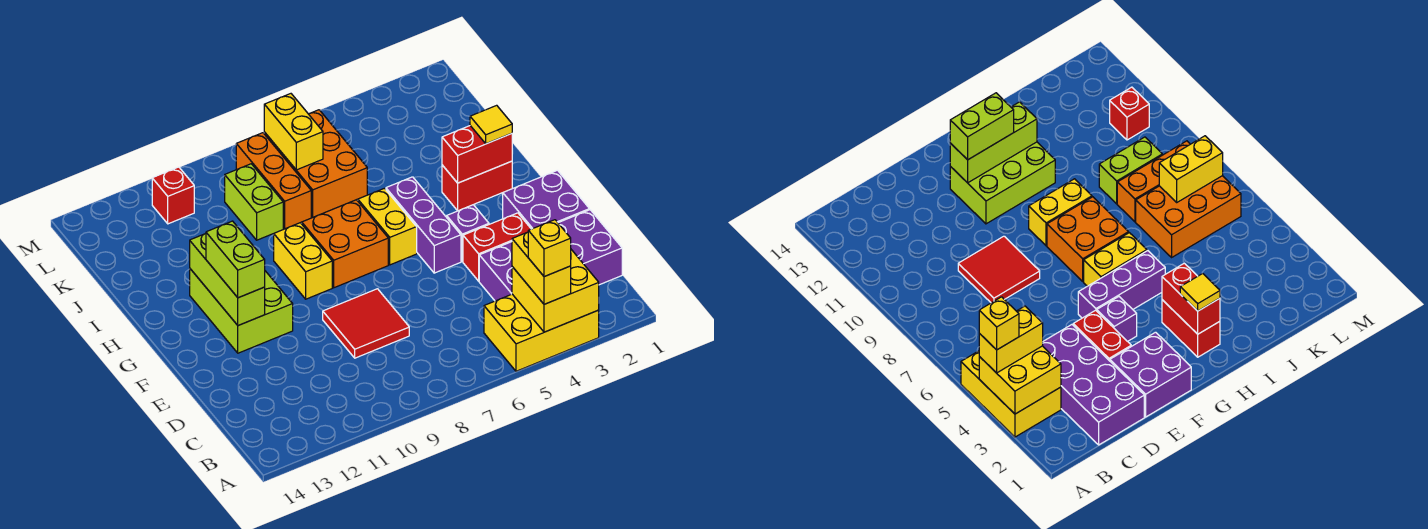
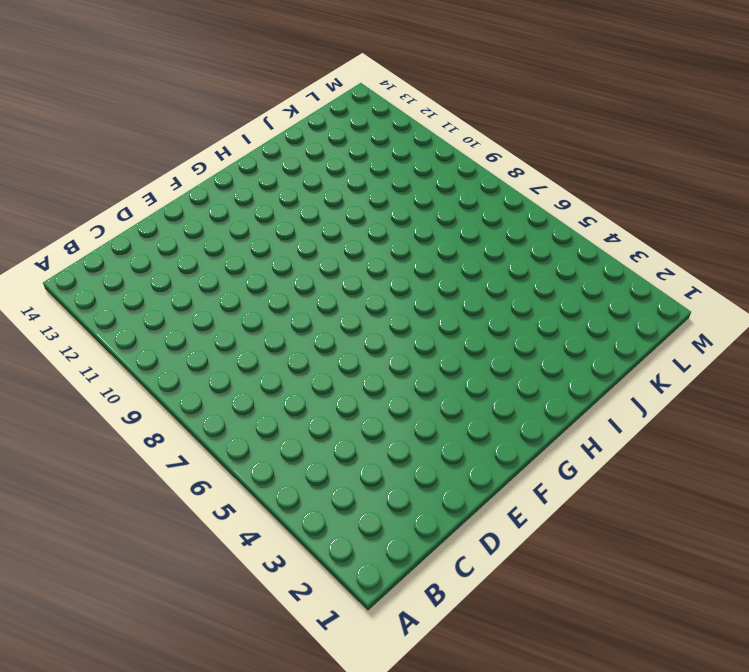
none -> yellow 2x3 brick [484,294,599,371]
none -> purple 2x4 brick [479,210,622,301]
none -> red 2x2 tile [323,289,409,358]

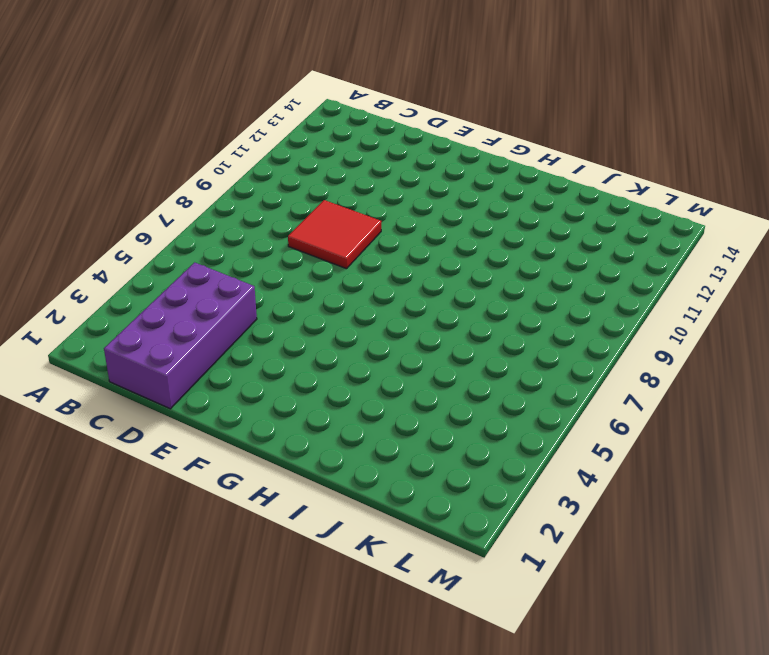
none -> yellow 2x3 brick [484,294,599,371]
none -> purple 2x2 brick [503,170,589,229]
none -> red 1x2 brick [463,213,531,281]

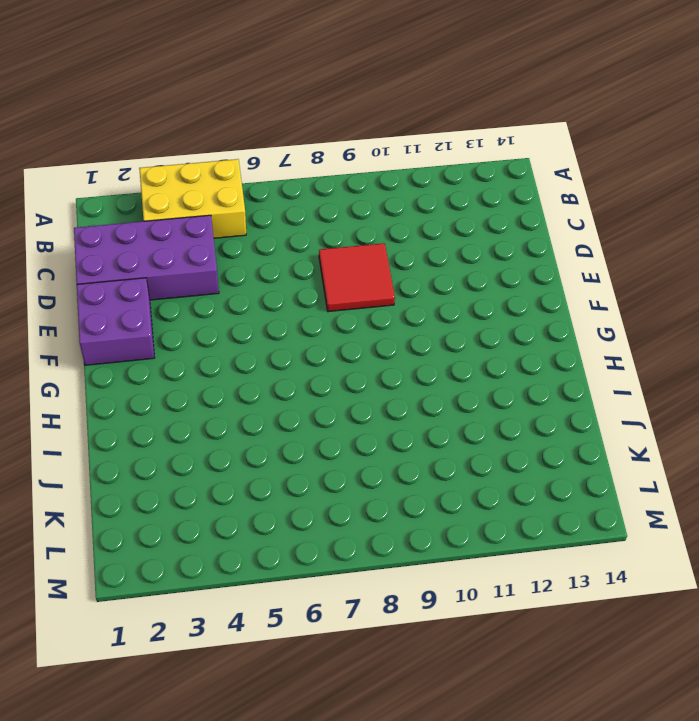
none -> red 1x2 brick [463,213,531,281]
none -> purple 1x1 brick [447,205,489,262]
none -> purple 1x3 brick [386,177,461,273]

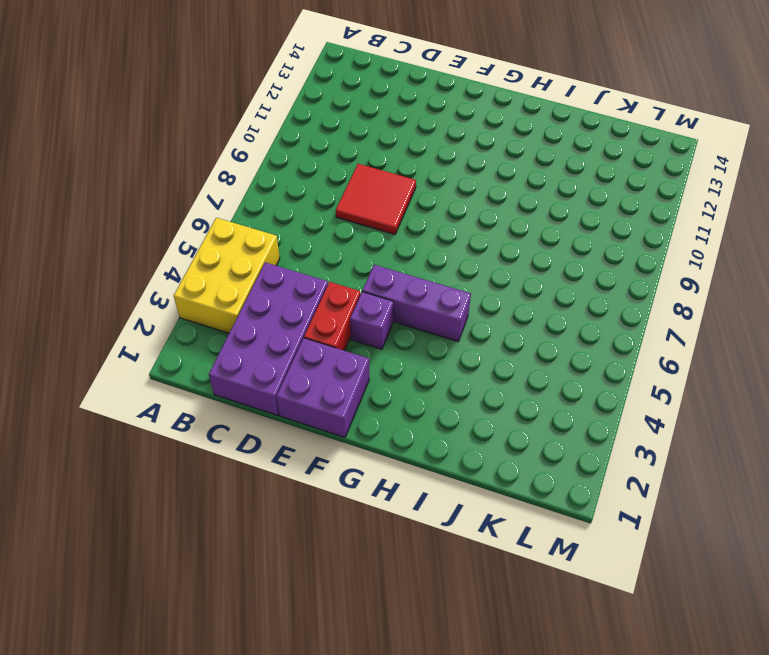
none -> lime 2x3 brick [190,269,293,353]
none -> yellow 1x2 brick [358,188,417,265]
none -> orange 2x2 brick [301,200,388,288]

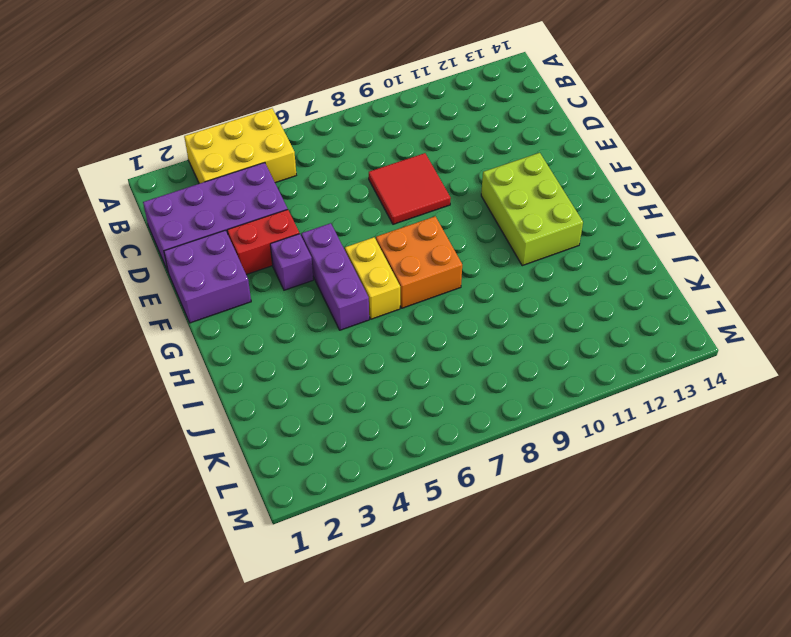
none -> yellow 1x2 brick [274,223,332,299]
none -> red 1x2 brick [442,161,512,211]
none -> orange 2x3 brick [264,110,367,217]

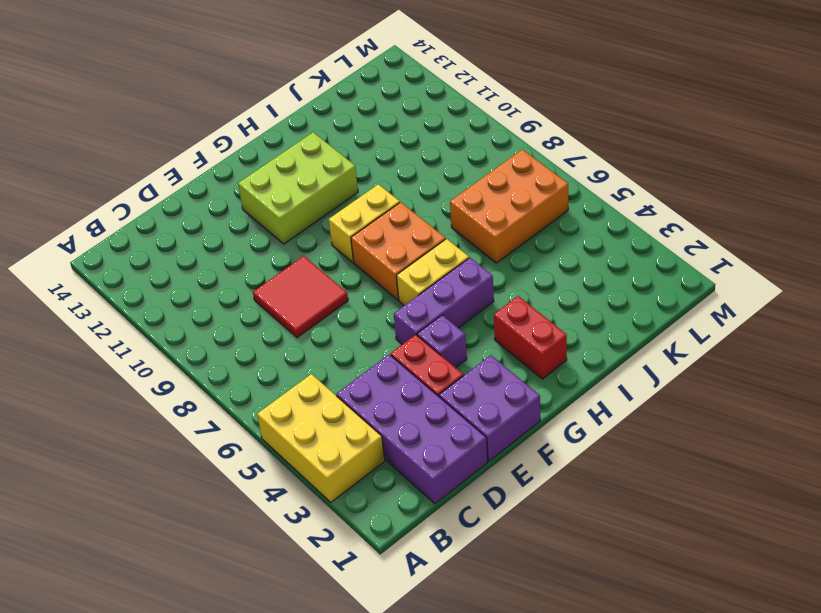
none -> orange 1x3 brick [236,133,311,229]
none -> lime 1x2 brick [225,164,283,240]
none -> red 1x1 brick [152,167,194,224]

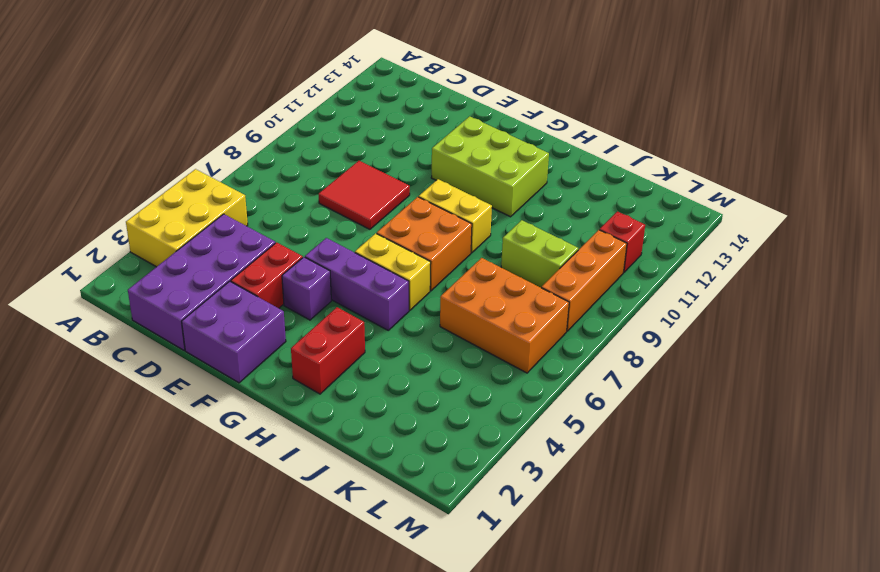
orange 1x3 brick [541,230,627,331] -> orange 1x3 brick turned to [236,133,311,229]
none -> yellow 2x2 brick [512,250,599,332]
none -> lime 1x3 brick [190,233,265,326]
none -> red 1x2 brick [442,126,512,183]

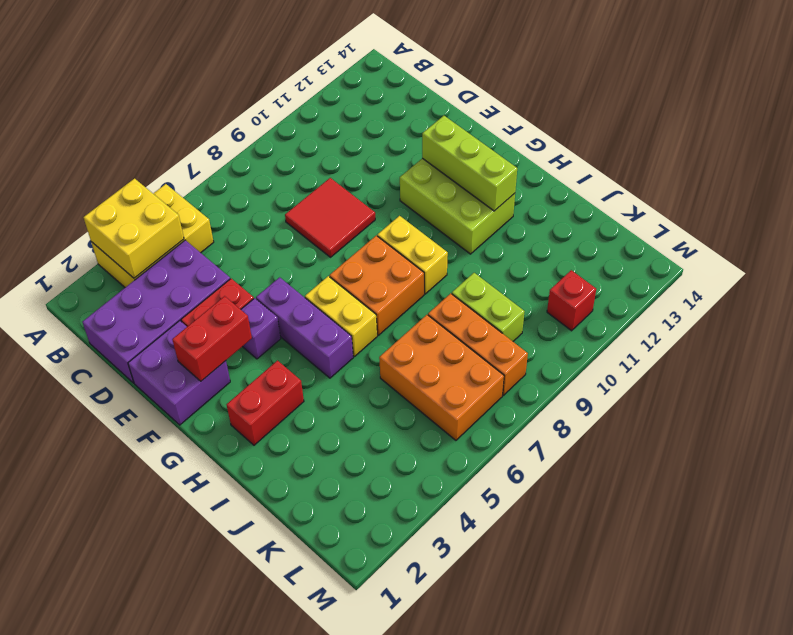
red 1x2 brick [172,296,252,381] -> red 1x2 brick moved to [442,126,512,183]
none -> yellow 1x2 brick [264,94,323,170]
none -> yellow 1x2 brick [512,232,571,304]
none -> lime 1x2 brick [206,221,265,298]

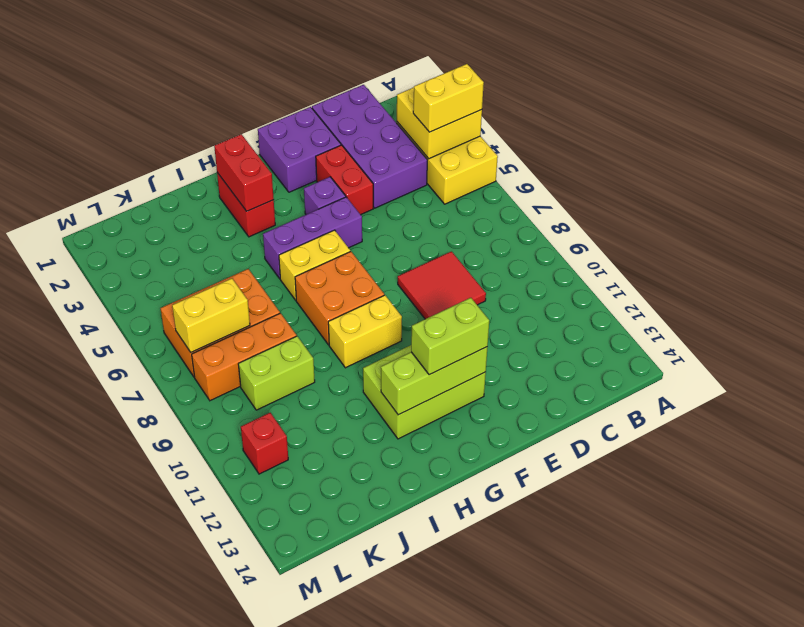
none -> yellow 1x1 tile [470,105,512,144]
none -> yellow 1x1 brick [528,220,571,277]

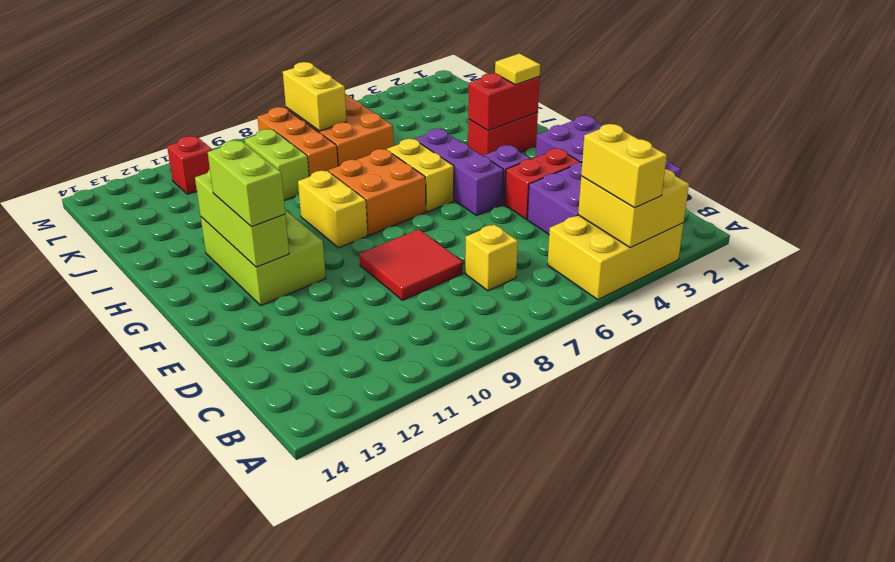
yellow 1x1 brick [465,224,518,291] -> yellow 1x1 brick moved to [528,220,571,277]

